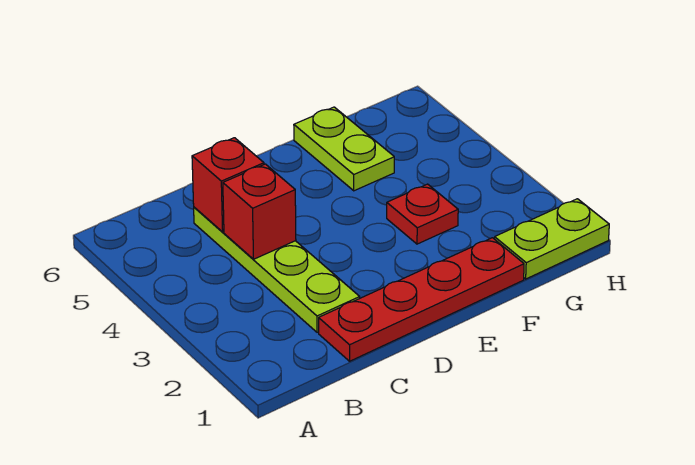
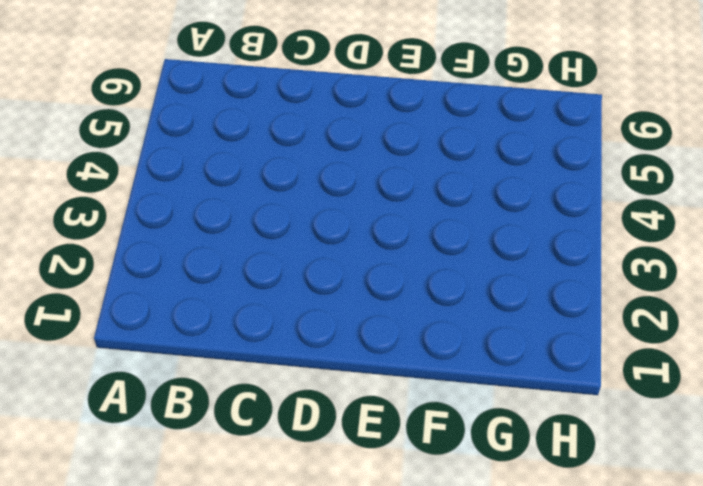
none -> red 1x4 plate [319,238,524,361]
none -> lime 1x4 plate [194,207,360,332]

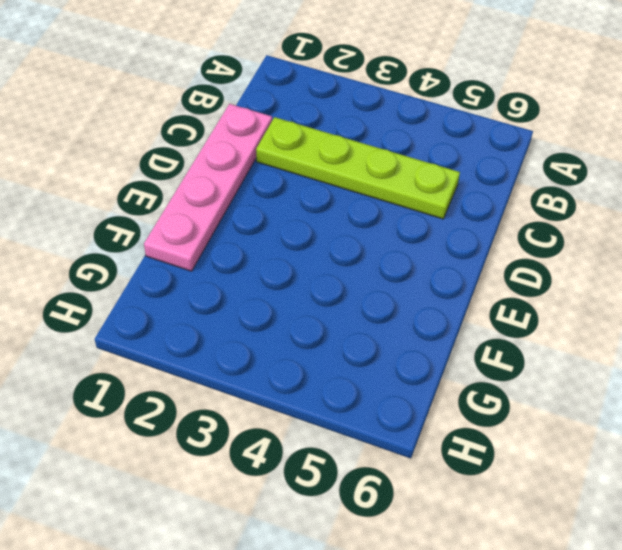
pink 1x4 plate [144,104,272,271] -> red 1x4 plate [319,238,524,361]
none -> red 1x1 plate [387,184,458,244]
none -> lime 1x2 plate [294,107,394,191]

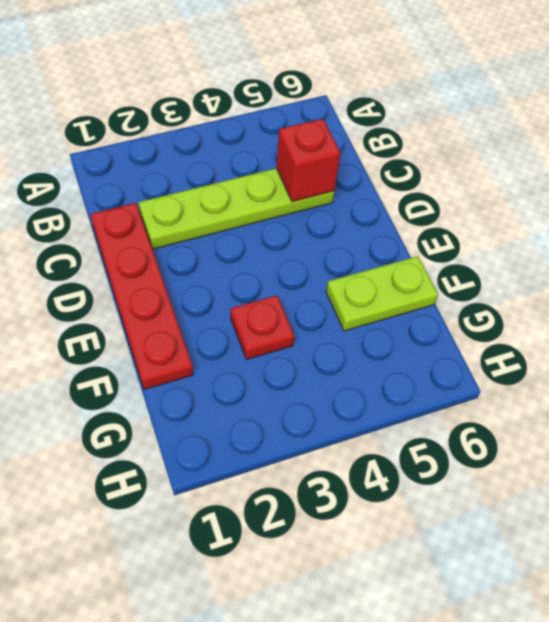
none -> lime 1x2 plate [495,199,609,279]
none -> red 1x1 brick [223,164,296,259]

